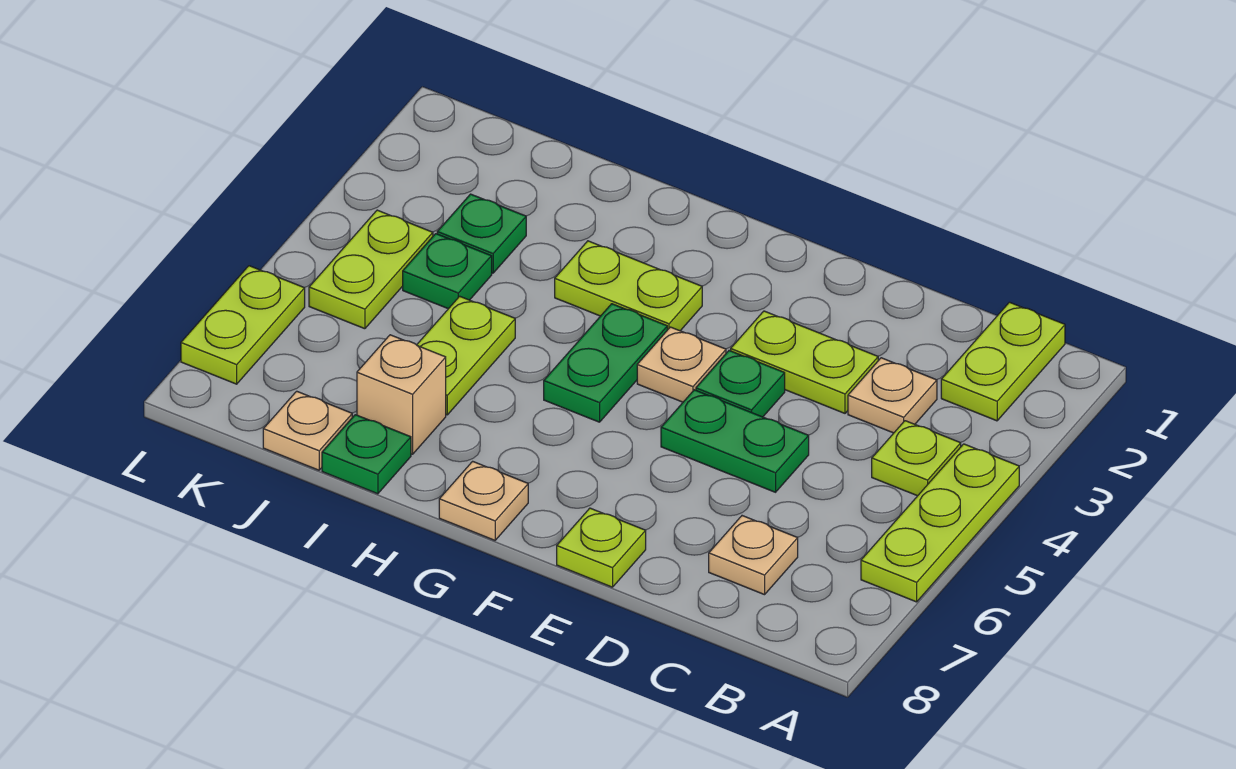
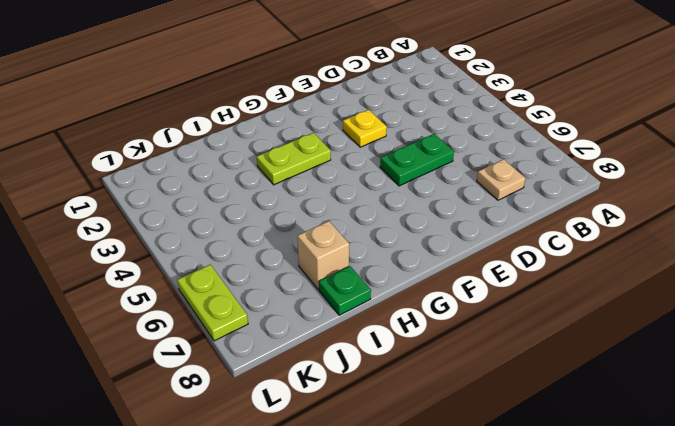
yellow 1x1 plate [343,110,387,147] -> lime 1x2 plate [731,311,878,413]
none -> lime 1x3 plate [861,444,1019,602]
none -> lime 1x2 plate [941,302,1065,421]
none -> lime 1x1 plate [872,421,961,496]

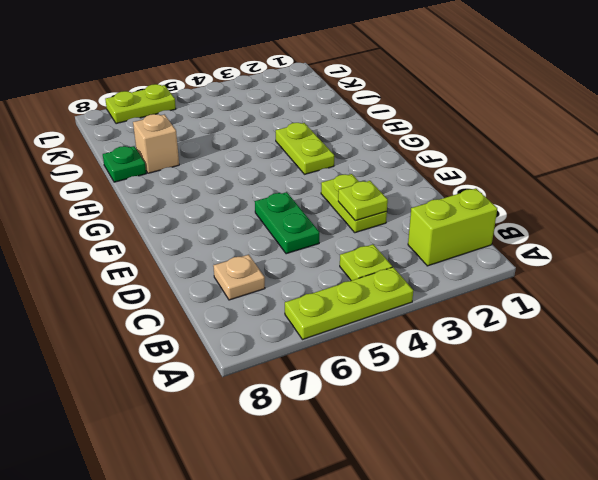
lime 1x2 brick [408,189,497,266] -> lime 1x2 plate [941,302,1065,421]
lime 1x1 plate [338,181,388,221] -> lime 1x1 plate moved to [557,508,646,587]
none -> tan 1x1 plate [848,358,937,433]
none -> green 1x1 plate [696,351,785,417]
none -> tan 1x1 plate [637,327,726,402]

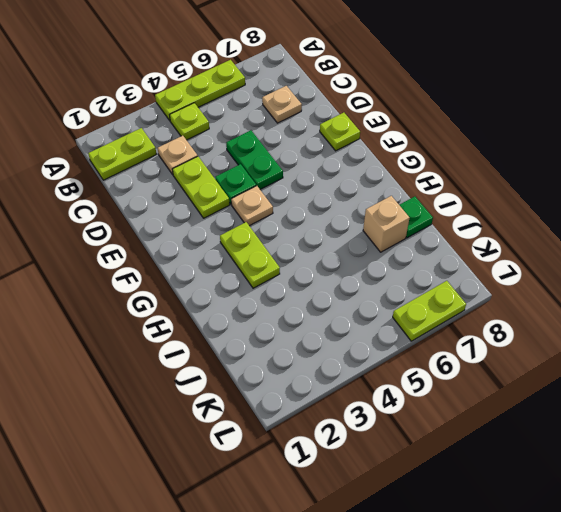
none -> green 1x2 plate [544,304,667,422]
none -> tan 1x1 plate [439,461,528,540]
none -> lime 1x2 plate [417,296,515,415]

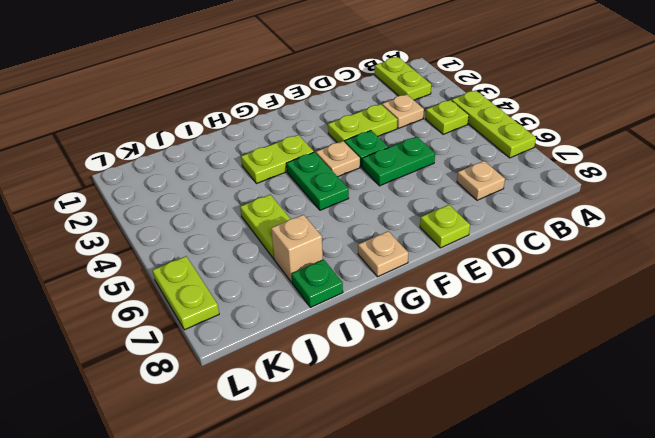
none -> green 1x1 plate [437,194,526,273]
none -> green 1x1 plate [403,234,492,309]
none -> tan 1x1 plate [263,391,352,470]

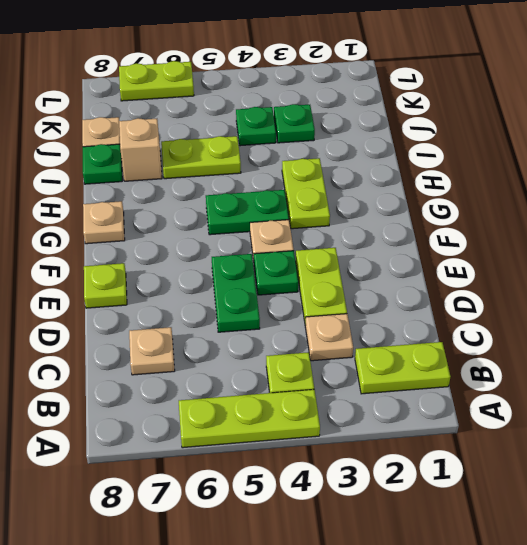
none -> lime 1x2 plate [309,210,433,329]

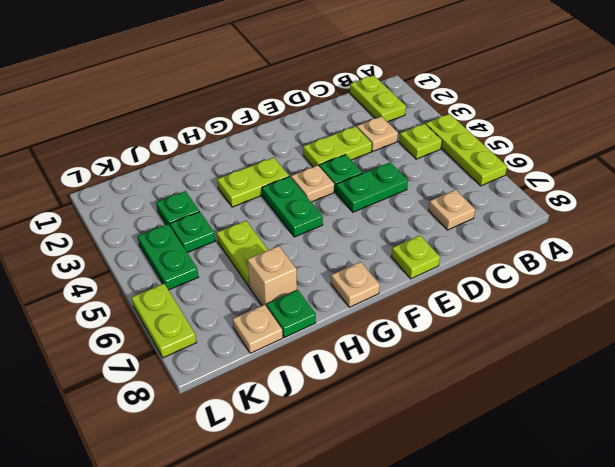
green 1x2 plate [138,224,198,290] -> lime 1x2 plate [309,210,433,329]

